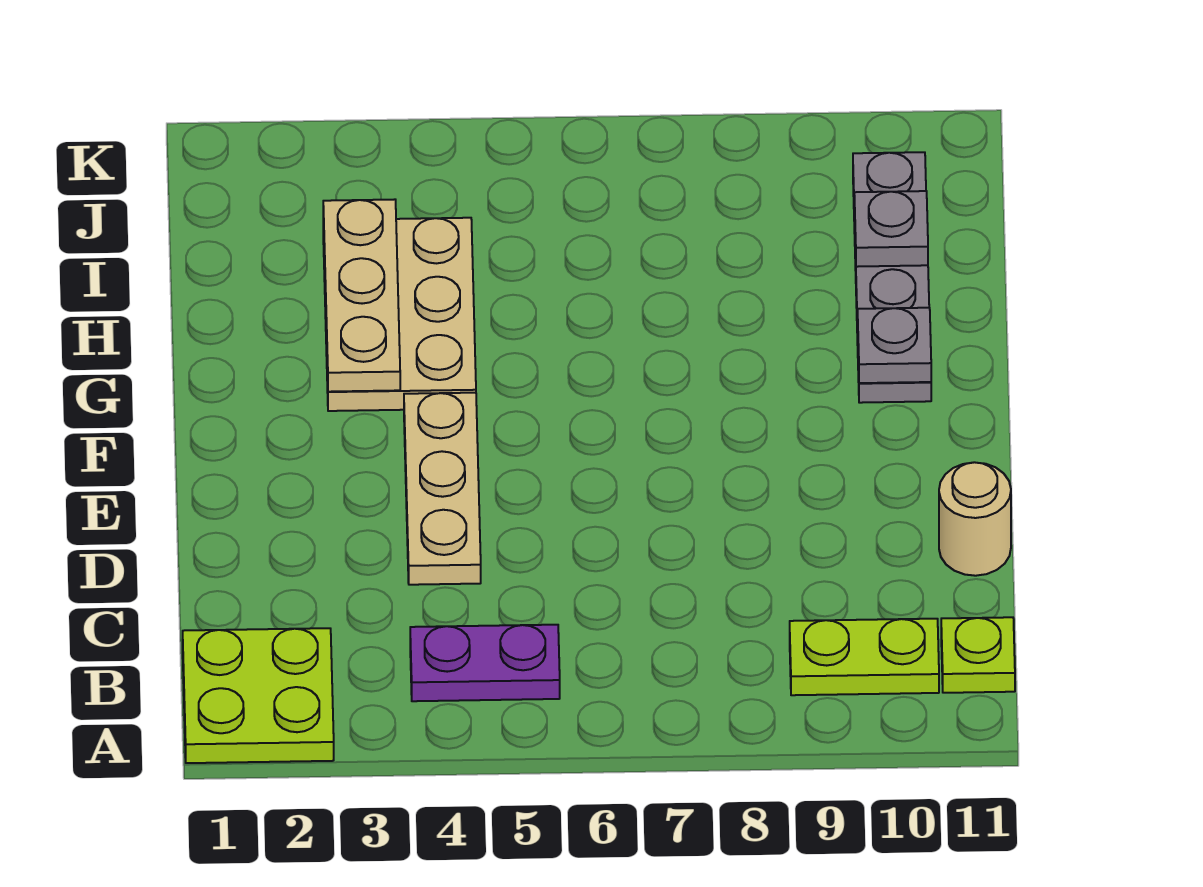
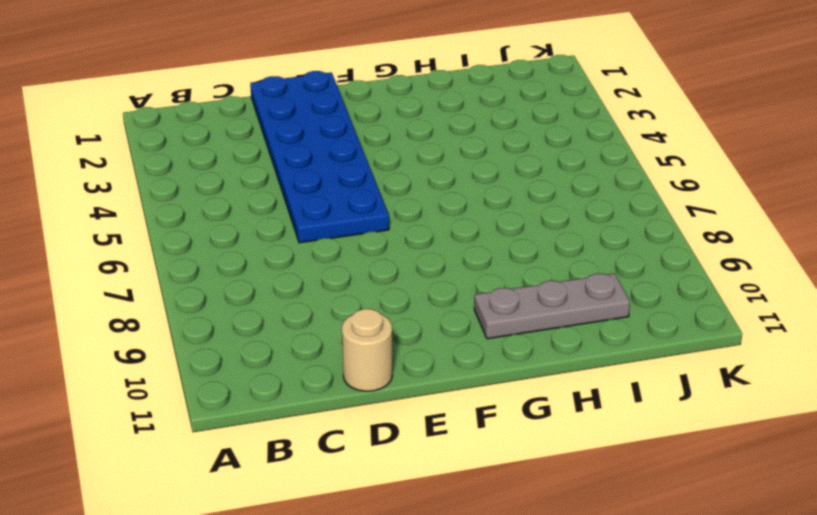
blue 2x6 plate [250,71,389,243] -> tan 1x3 plate [404,393,481,585]
grey 1x3 plate [474,273,630,339] -> grey 1x4 plate [853,152,931,403]
none -> lime 2x2 plate [183,628,334,763]
none -> purple 1x2 plate [410,625,560,701]

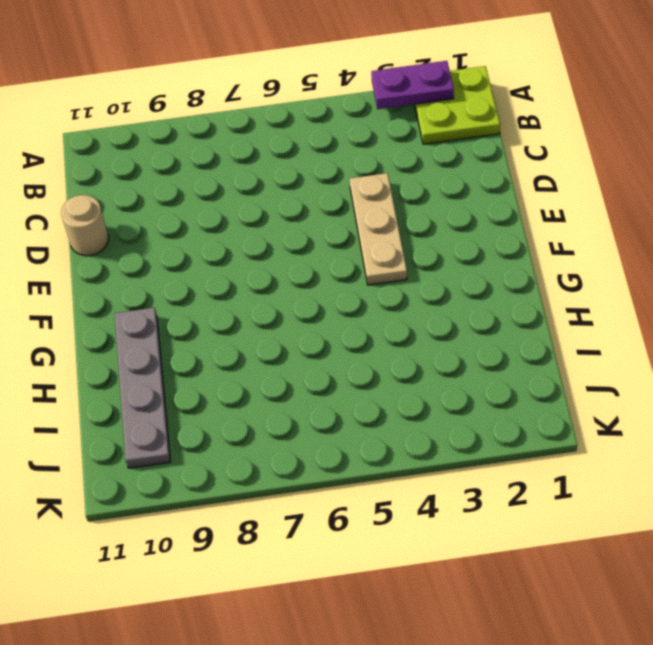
purple 1x2 plate [371,61,454,109] -> purple 1x2 plate moved to [410,625,560,701]
none -> lime 1x2 plate [790,619,939,695]
none -> lime 1x1 plate [941,617,1015,693]

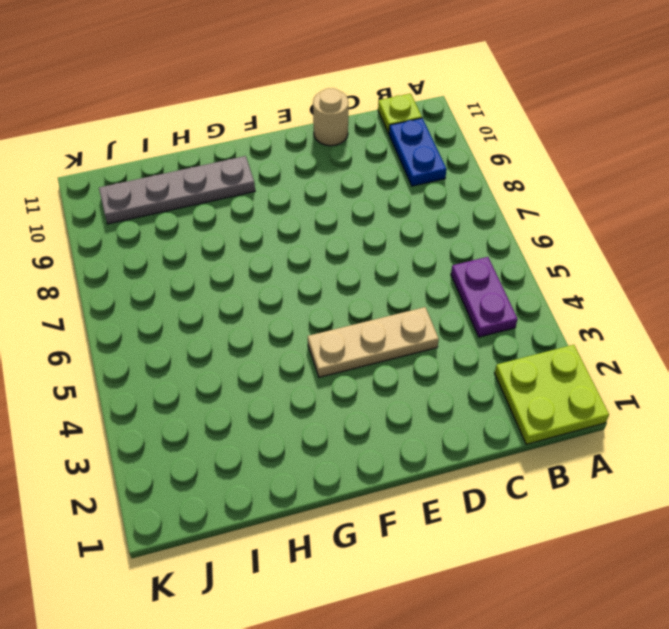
blue 1x2 plate [389,118,447,186] -> lime 1x2 plate [790,619,939,695]
none -> tan 2x3 plate [323,218,476,411]
none -> tan 1x3 plate [323,199,400,392]

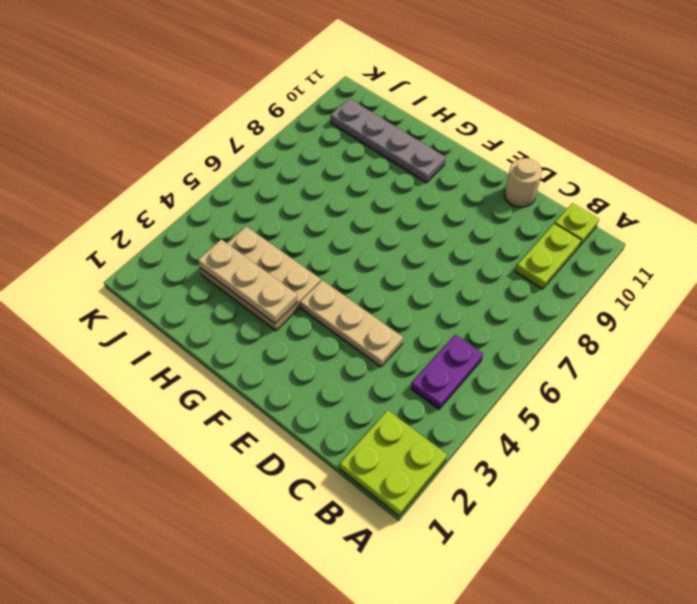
none -> grey 1x1 plate [858,308,931,383]
none -> grey 1x1 plate [854,191,928,267]

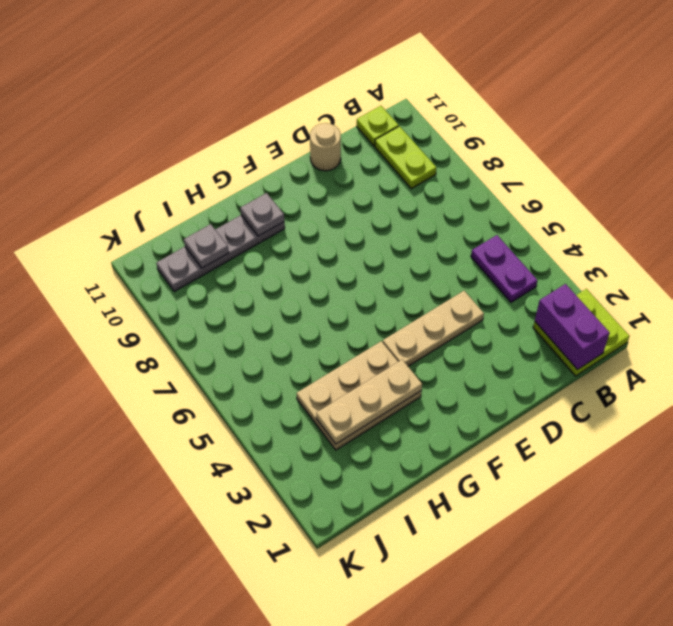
purple 1x2 brick [535,284,610,370] -> none

